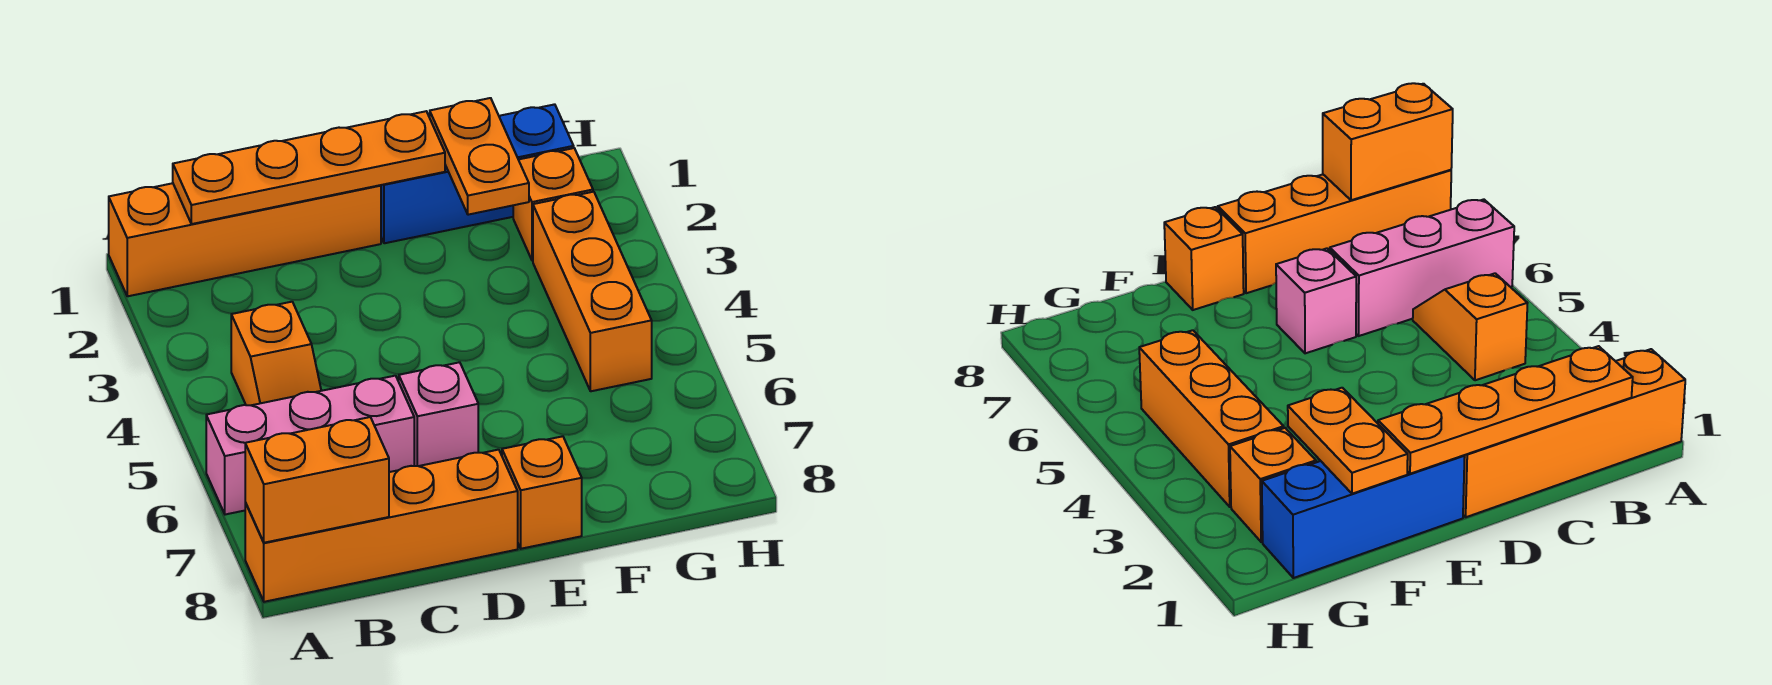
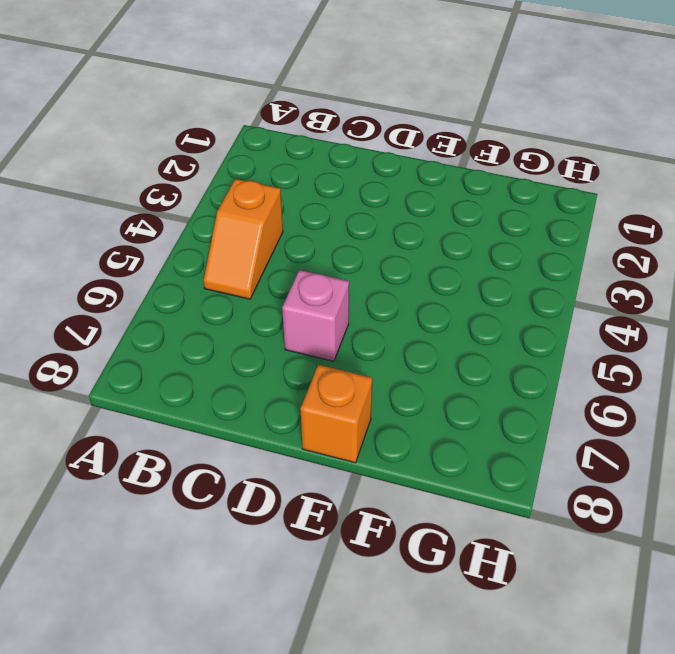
none -> orange 1x4 brick [109,183,381,296]
none -> pink 1x3 brick [206,376,414,515]
none -> orange 1x4 brick [245,450,518,602]

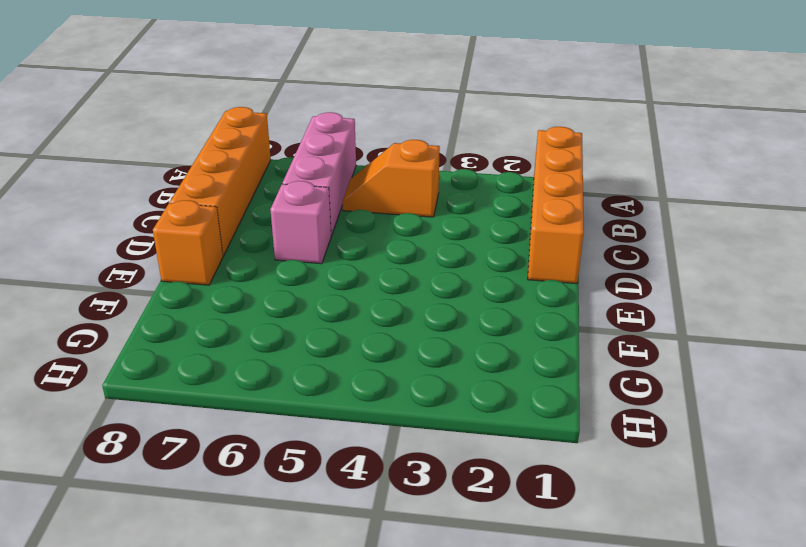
none -> blue 1x3 brick [381,104,574,243]
none -> orange 1x1 brick [513,148,593,260]
none -> orange 1x3 brick [533,192,652,391]

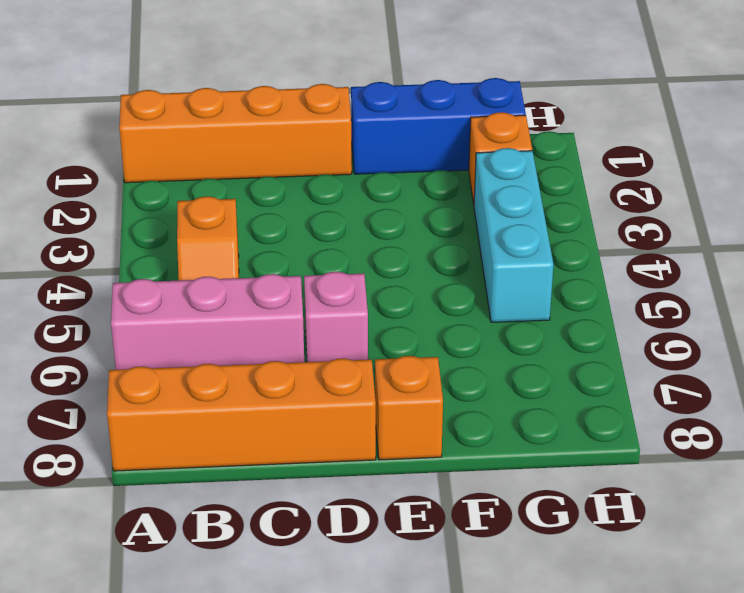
cyan 1x3 brick [474,148,553,322] -> orange 1x3 brick [533,192,652,391]
none -> orange 1x2 brick [245,417,389,543]
none -> orange 1x4 plate [173,111,445,224]
none -> orange 1x2 plate [430,98,529,215]

